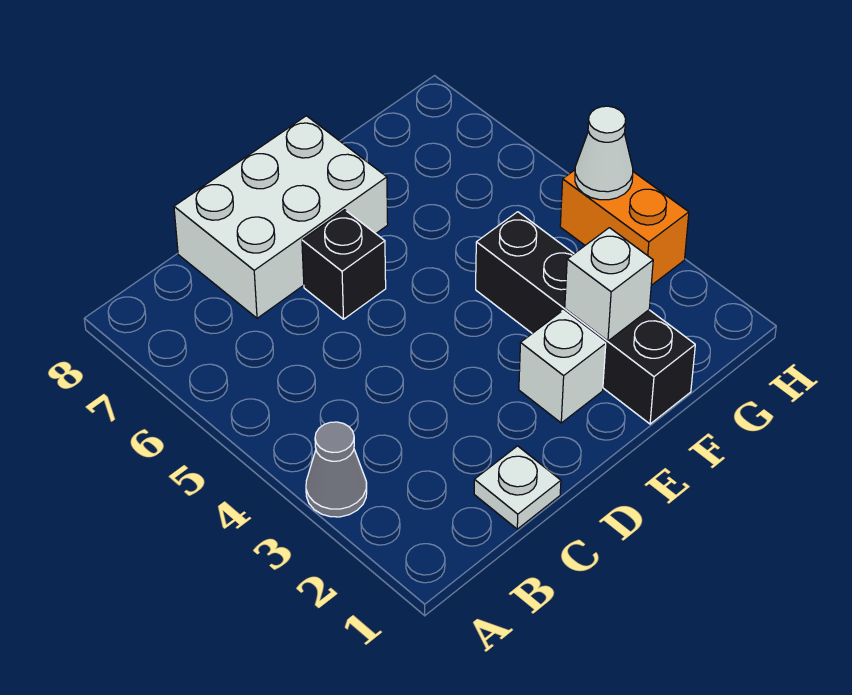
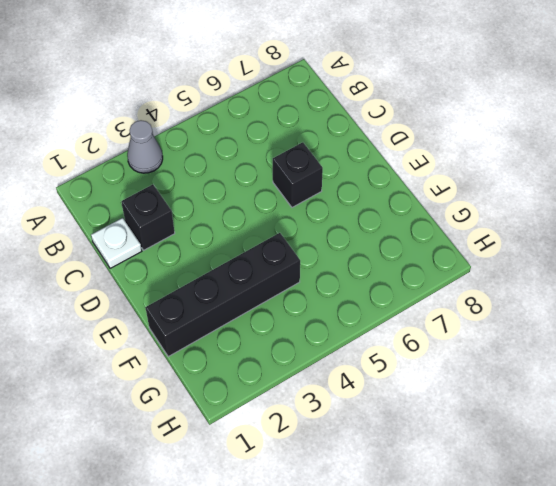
black 1x1 brick [121,185,175,250] -> none
none -> white 2x3 brick [174,116,388,318]
none -> white 1x1 brick [519,311,606,423]

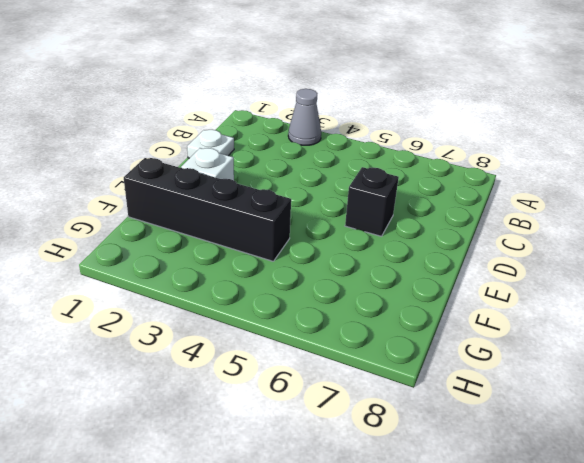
none -> white 2x3 brick [174,116,388,318]
none -> orange 1x2 brick [560,170,689,285]

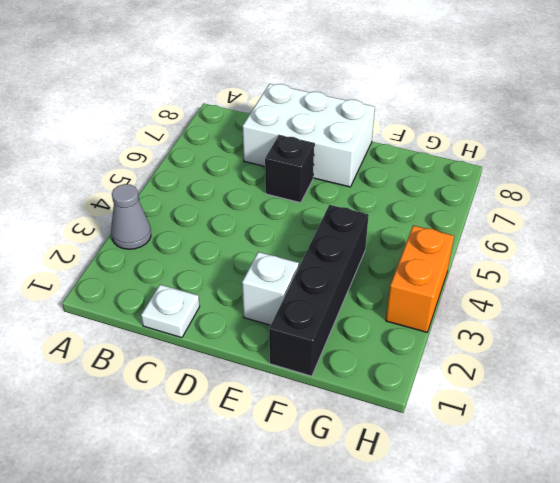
none -> white 1x1 brick [565,228,653,341]
none -> white 1x1 cone [575,106,633,200]

